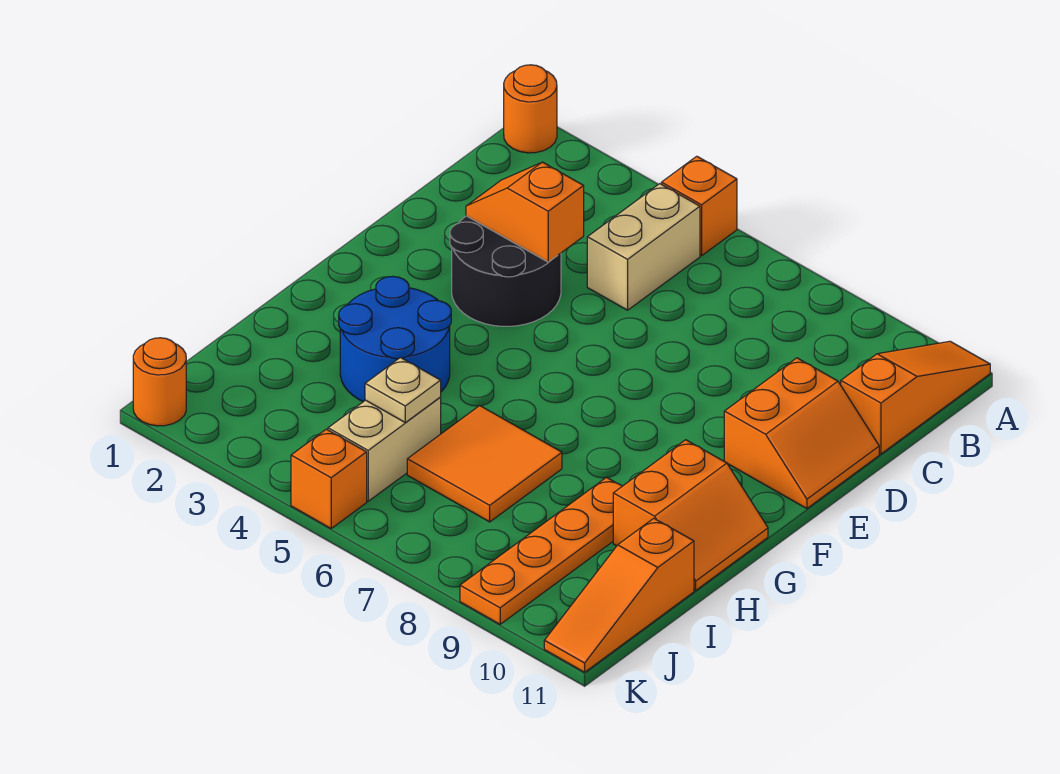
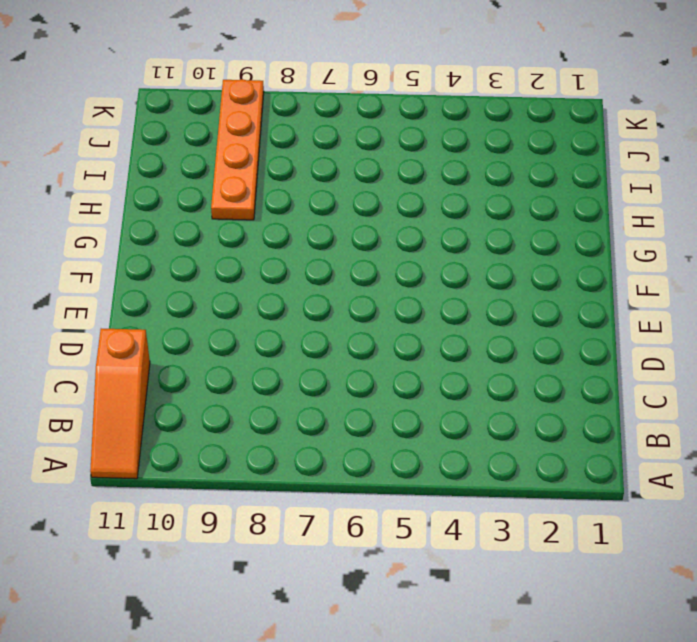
none -> orange 1x1 round brick [504,65,557,153]
none -> orange 1x1 brick [662,156,737,256]
none -> tan 1x2 brick [587,184,700,310]

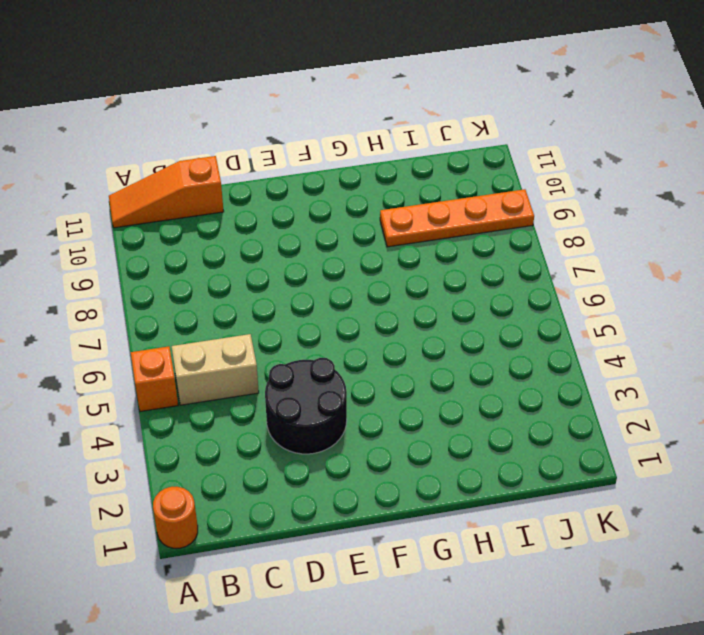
none -> orange 2x2 slope [724,358,879,508]
none -> blue 2x2 round brick [339,276,451,402]
none -> orange 2x2 slope [613,440,768,590]

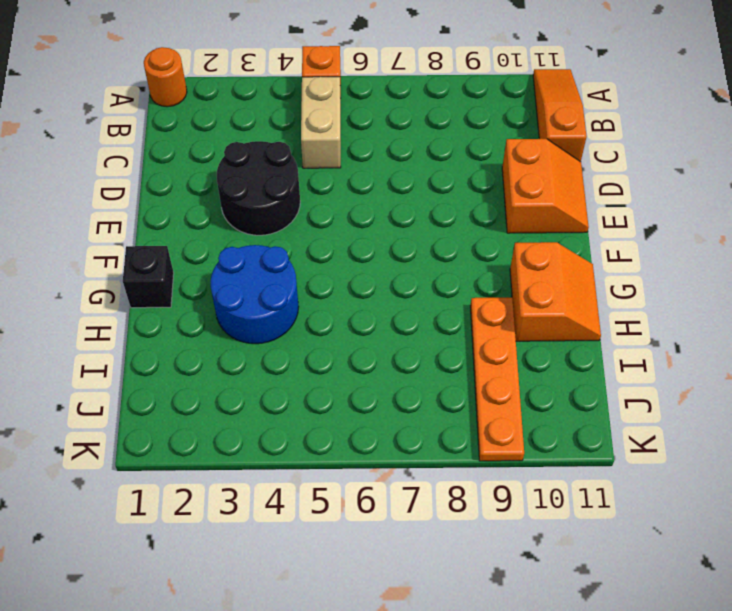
black 1x1 brick [123,246,174,308] -> none
none -> orange 2x2 tile [407,406,562,522]
none -> tan 1x2 brick [328,398,441,501]
none -> orange 1x3 slope [544,518,694,672]

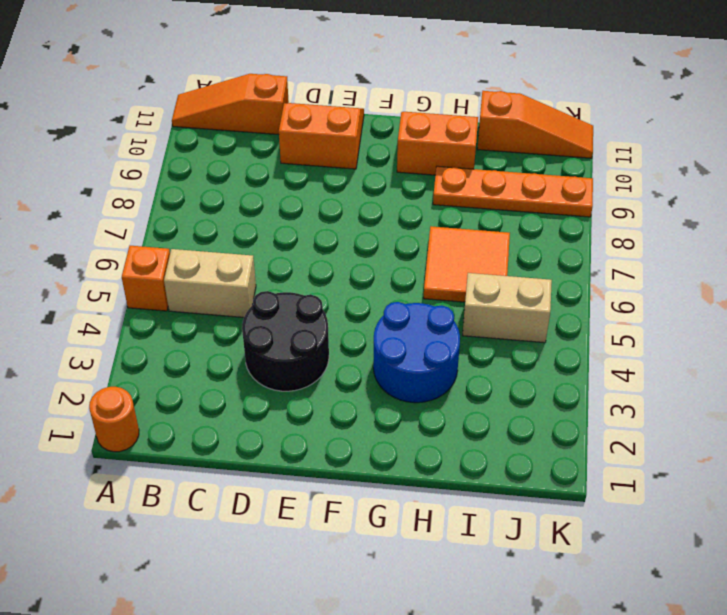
none -> orange 1x1 round brick [133,338,186,426]
none -> orange 1x1 brick [291,429,367,528]
none -> orange 1x2 slope [466,162,584,262]

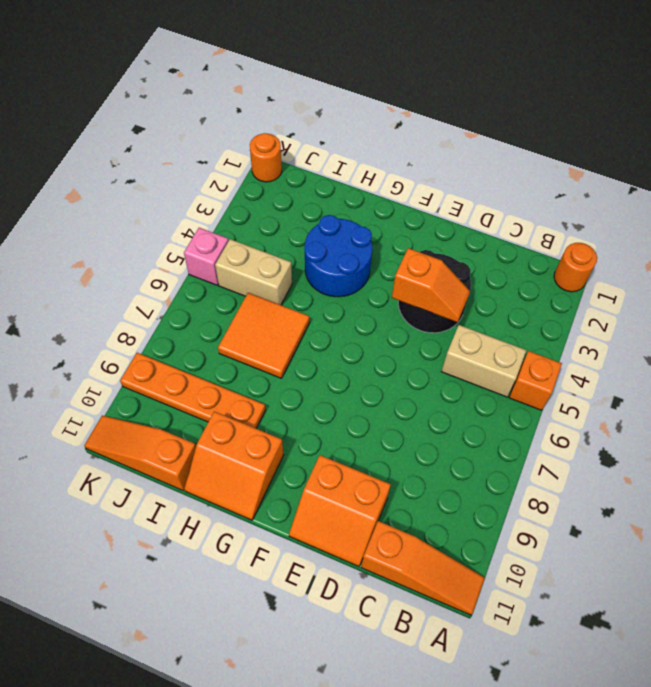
orange 1x2 slope [392,248,470,322] -> orange 1x2 slope turned to [466,162,584,262]
pink 1x1 brick [184,228,229,285] -> orange 1x1 brick [291,429,367,528]
none -> tan 1x1 plate [365,358,441,422]

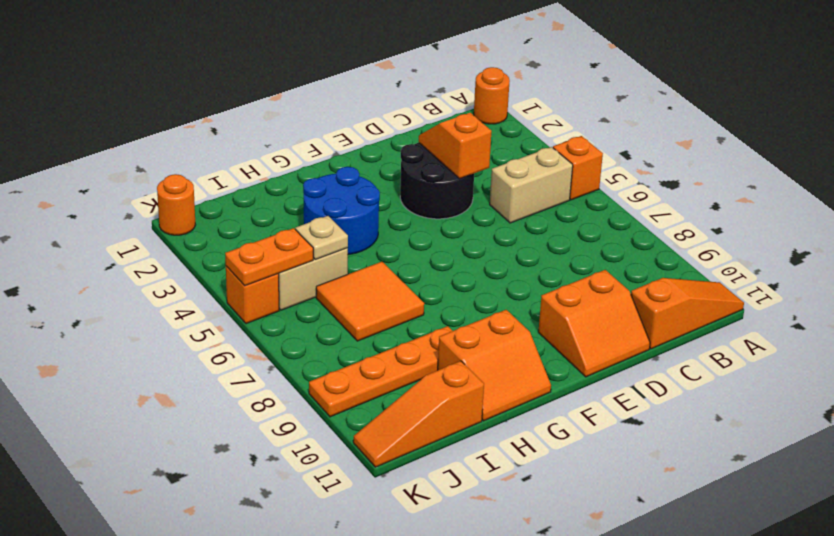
orange 1x2 plate [225,228,313,286] -> none

